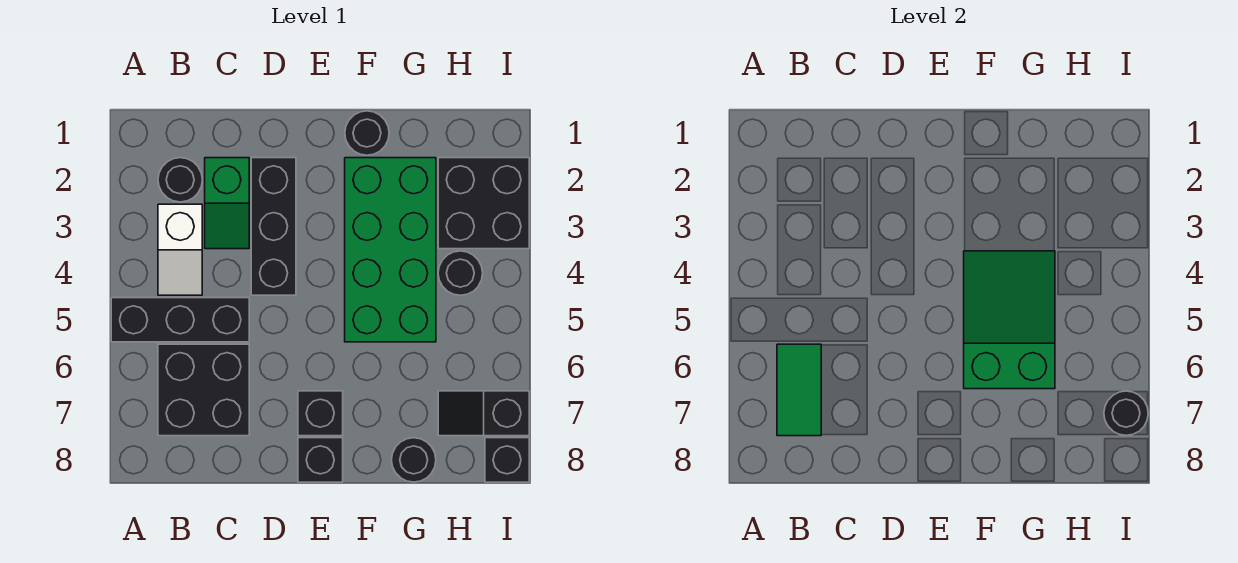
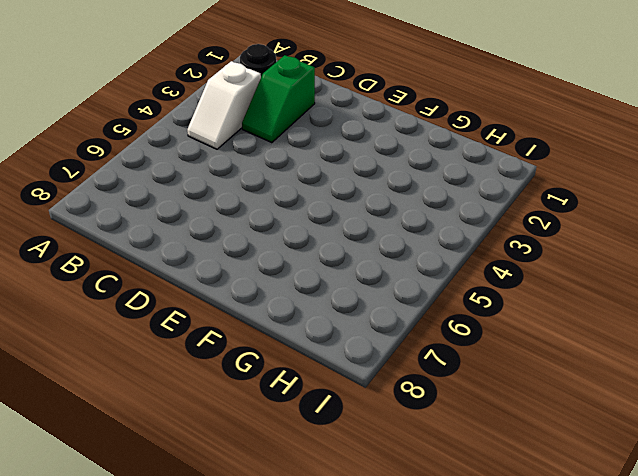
none -> black 1x3 brick [111,298,249,342]
none -> black 2x2 brick [158,344,249,436]
none -> black 1x3 brick [251,158,296,295]

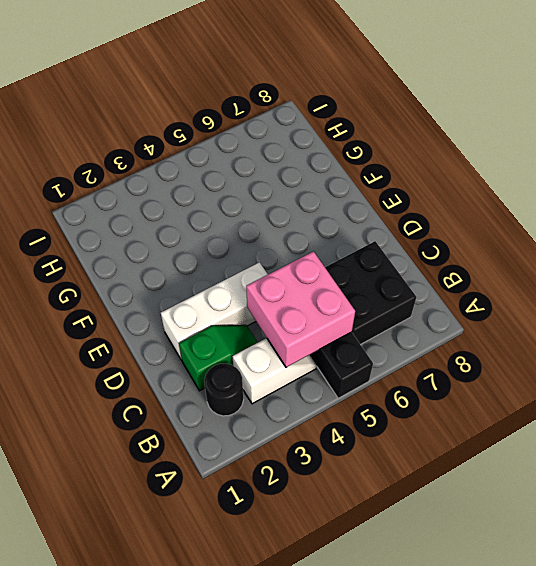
pink 2x2 brick [246,251,355,367] -> none
white 1x3 brick [161,262,268,360] -> black 1x3 brick [251,158,296,295]
none -> black 1x1 brick [298,391,343,436]
none -> black 1x1 brick [298,438,343,482]
none -> black 1x1 round brick [345,111,389,155]

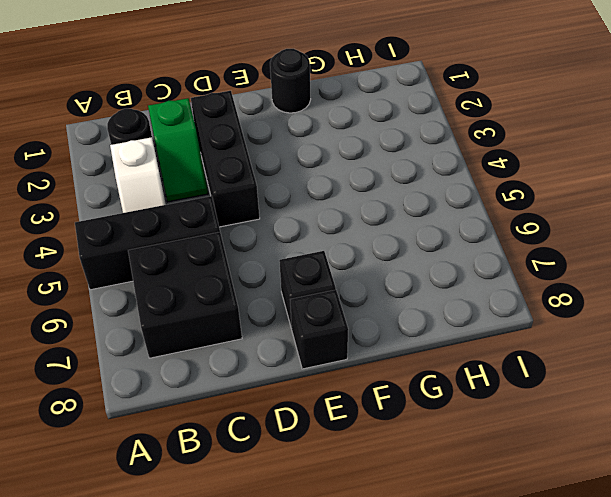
none -> green 2x4 brick [345,158,436,342]
none -> black 1x1 round brick [392,438,436,482]
none -> black 2x2 brick [438,158,529,249]

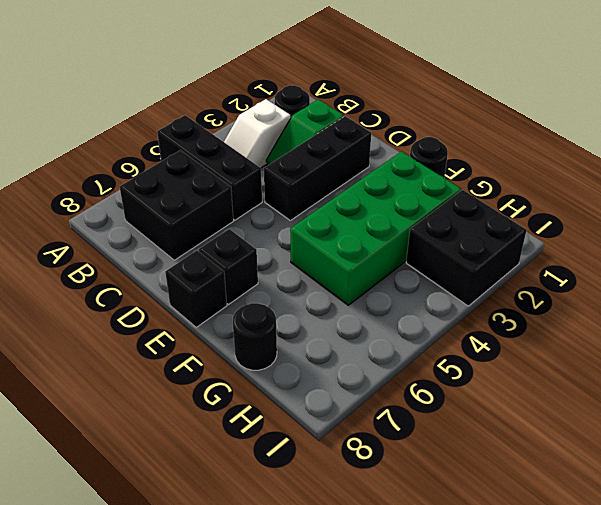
none -> black 1x1 round brick [438,251,483,295]
none -> black 1x2 slope [438,391,529,436]
none -> black 1x1 brick [485,438,529,482]

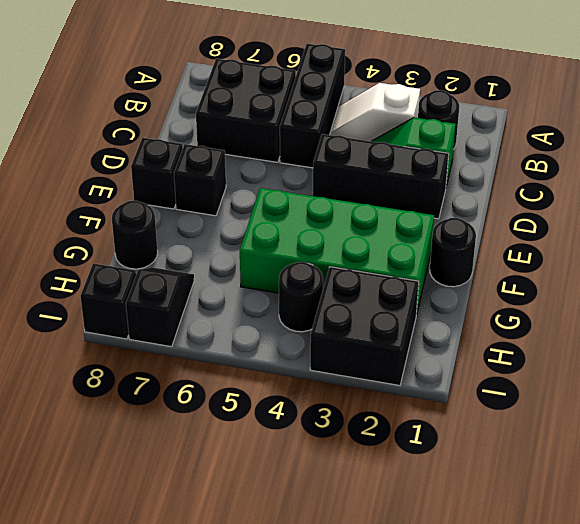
none -> green 1x2 tile [777,344,821,436]
none -> green 2x3 slope [964,251,1055,389]
none -> black 1x1 round brick [1104,391,1148,435]

